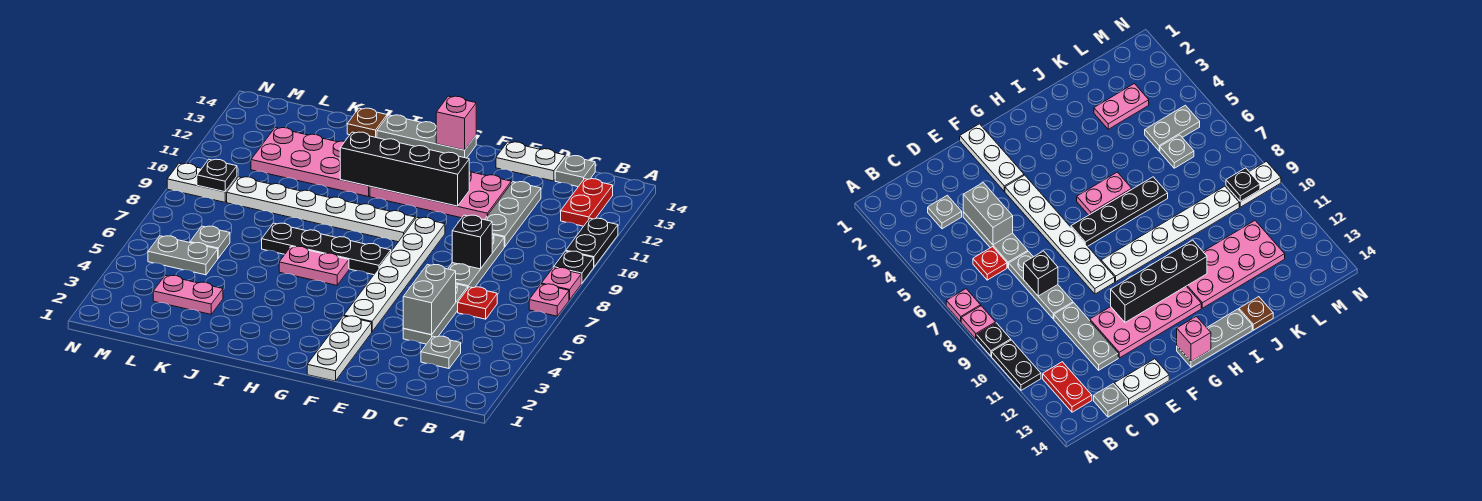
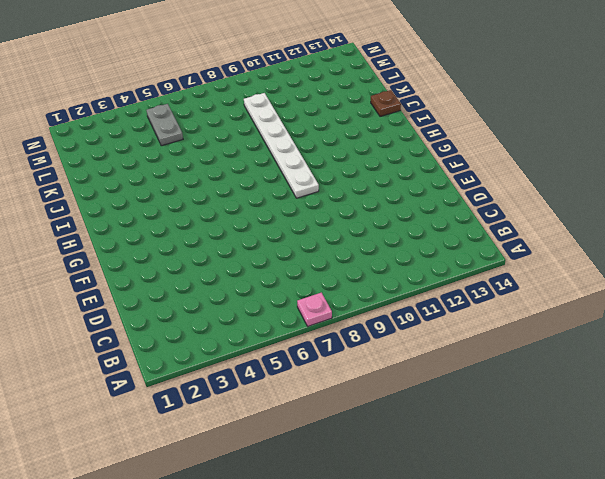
none -> pink 1x1 plate [541,268,581,300]
none -> black 1x1 plate [554,251,594,283]
none -> black 1x2 plate [566,218,618,267]
none -> red 1x2 plate [561,179,613,226]

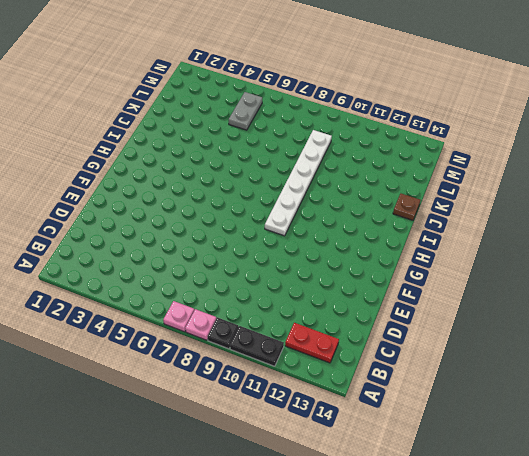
none -> grey 1x1 plate [421,336,461,368]
none -> red 1x1 plate [458,287,497,319]
none -> grey 1x1 plate [555,156,595,187]
none -> grey 1x3 plate [403,284,468,344]

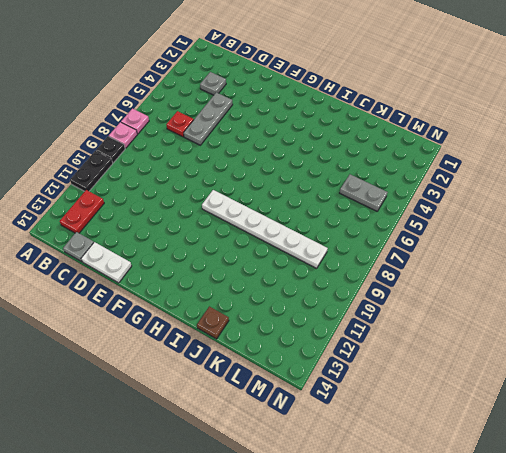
none -> grey 1x3 plate [448,234,504,288]
none -> grey 1x3 plate [485,182,541,247]
none -> pink 2x4 plate [370,171,511,220]
none -> white 1x3 plate [307,316,372,381]

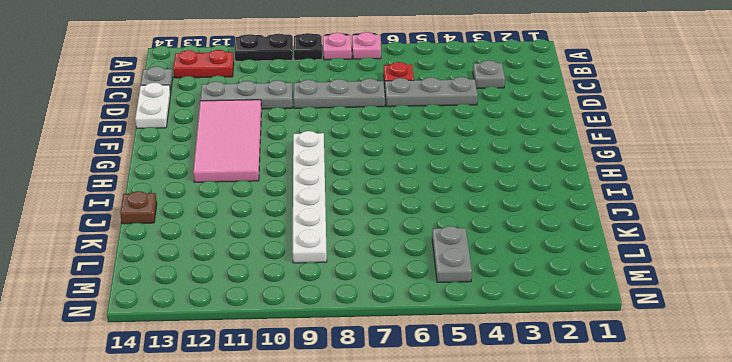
pink 2x4 tile [193,100,261,182] -> pink 2x4 plate [370,171,511,220]
none -> white 1x3 plate [307,316,372,381]
none -> white 1x6 plate [344,217,445,331]
none -> black 1x4 plate [262,223,391,275]
none -> grey 1x3 plate [377,115,476,158]

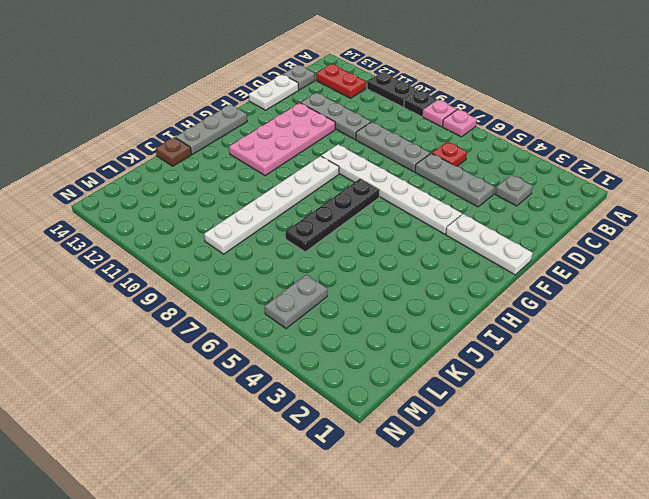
none -> pink 1x2 plate [279,246,349,285]
none -> pink 2x4 plate [251,128,370,197]
none -> pink 1x2 plate [153,275,223,314]
none -> grey 1x1 plate [190,226,230,258]

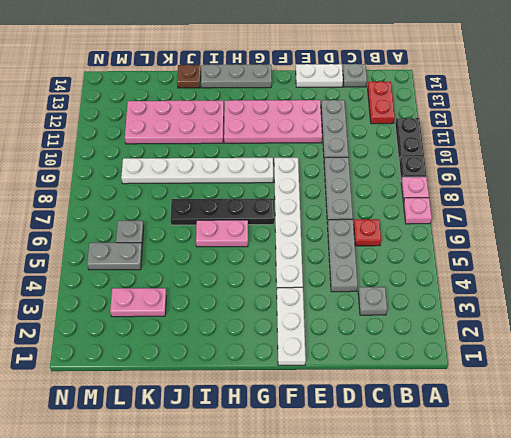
none -> white 1x2 plate [167,163,237,202]
none -> grey 1x2 brick [403,264,456,335]
none -> black 1x1 brick [452,215,492,269]
none -> black 1x4 brick [340,132,469,206]

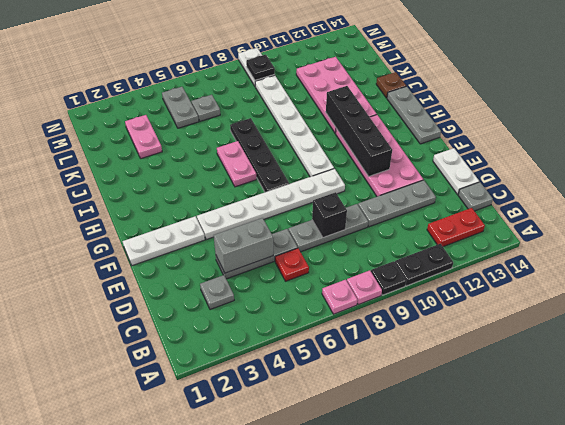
none -> pink 1x1 brick [436,96,476,150]

